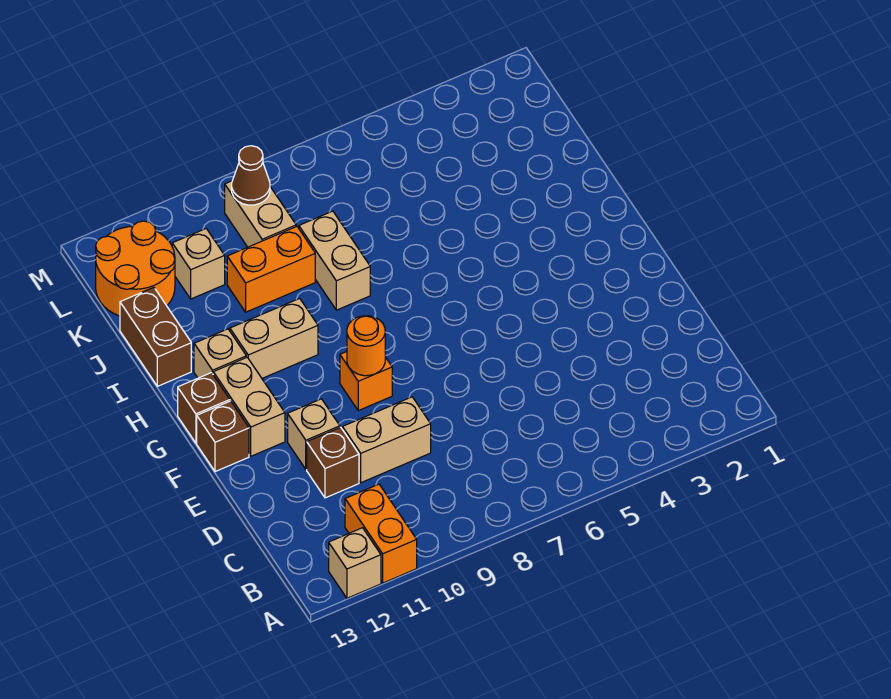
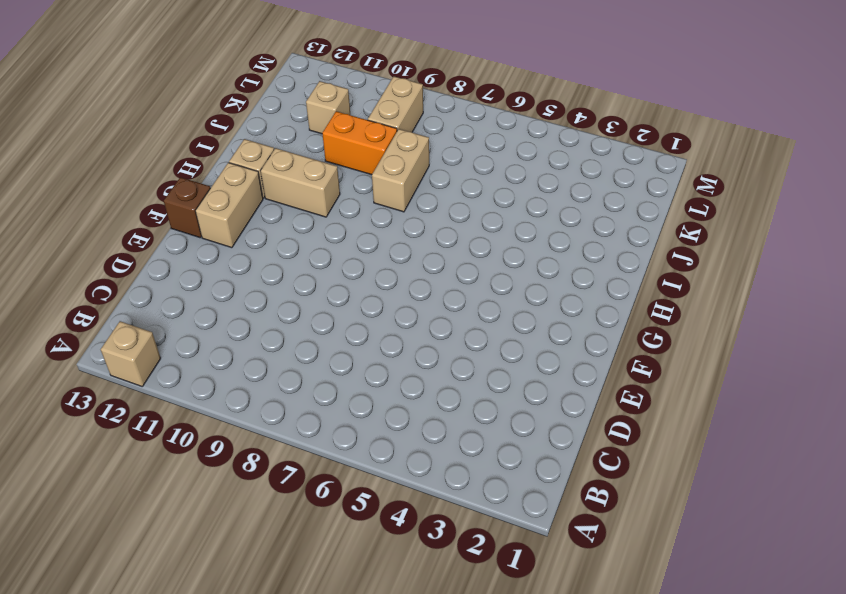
none -> orange 1x2 brick [345,484,417,583]
none -> tan 1x2 brick [343,397,431,483]
none -> brown 1x1 brick [307,427,359,498]

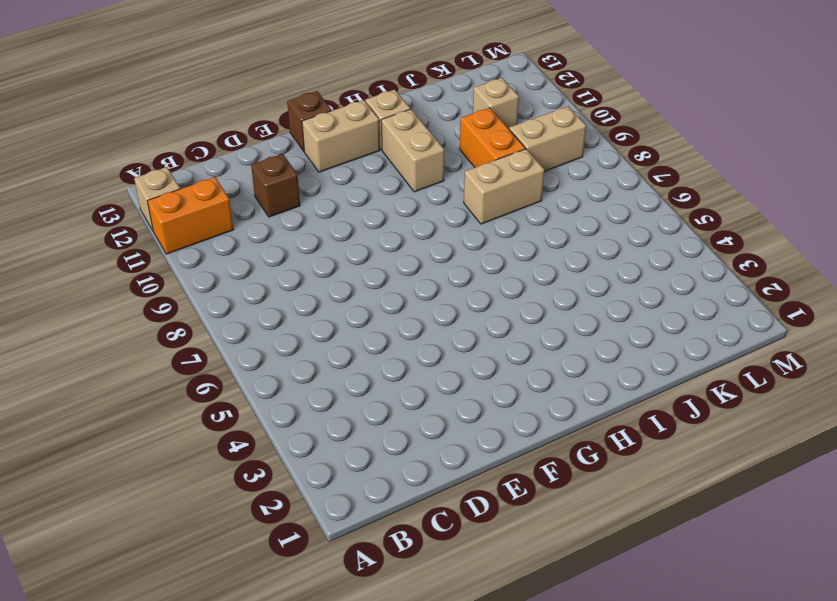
none -> tan 1x2 brick [343,397,431,483]
none -> tan 1x1 brick [288,399,340,469]
none -> orange 1x1 brick [340,352,392,411]

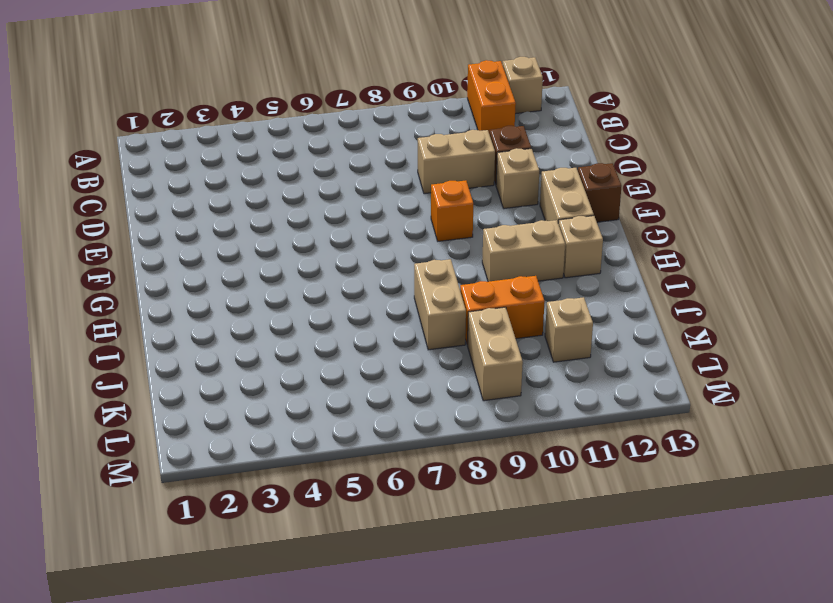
none -> brown 1x1 brick [178,373,230,443]
none -> brown 1x2 brick [120,287,191,386]
none -> orange 2x2 round brick [96,221,175,316]

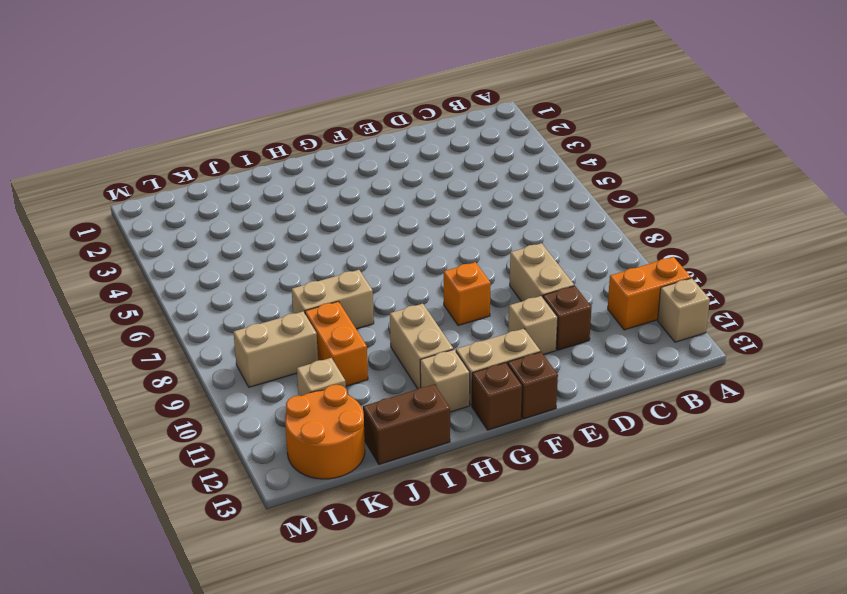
none -> orange 1x1 round brick [347,316,385,376]
none -> brown 1x1 cone [232,146,270,205]

